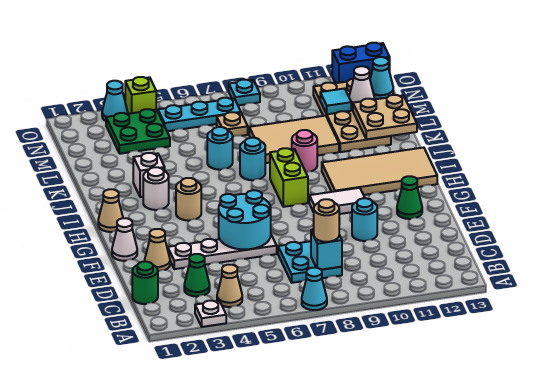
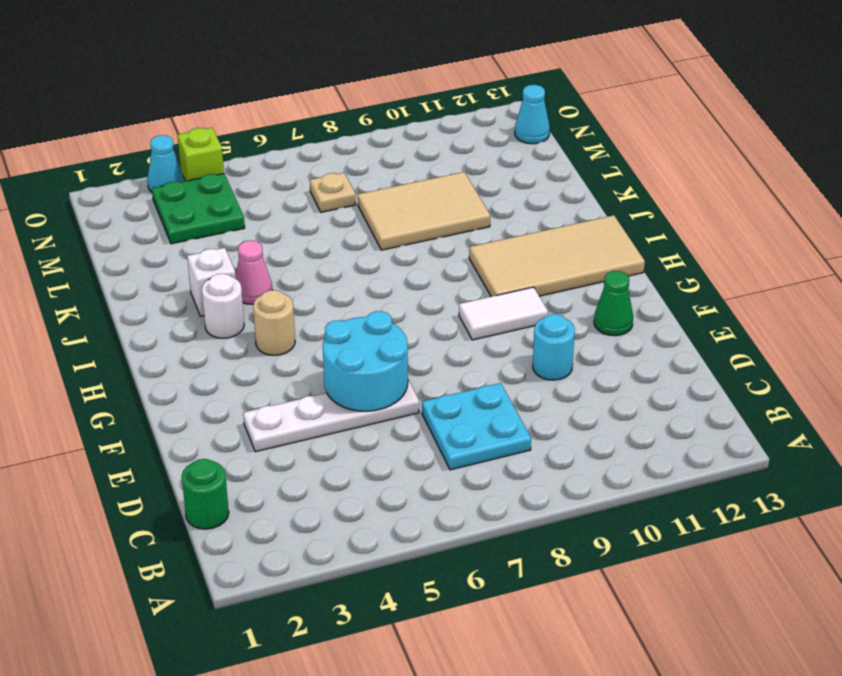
pink 1x1 cone [235,241,272,304] -> none
none -> white 1x1 plate [195,301,226,327]
none -> cyan 1x1 cone [302,268,327,310]
none -> tan 1x1 cone [217,265,242,307]
none -> green 1x1 cone [184,254,210,297]

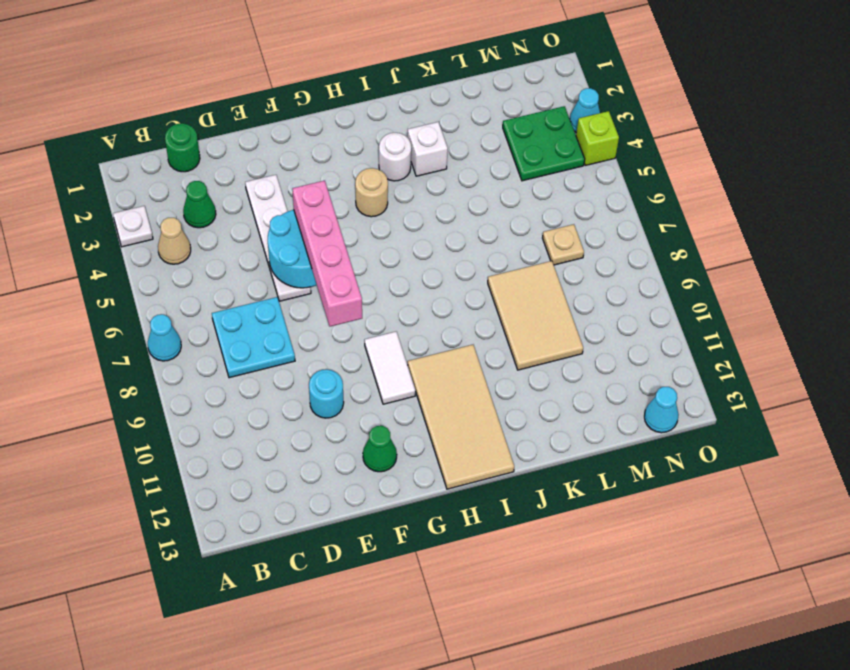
pink 1x4 brick [292,181,362,326] -> none
none -> tan 1x1 cone [145,229,170,271]
none -> white 1x1 cone [112,218,137,261]
none -> tan 1x1 cone [98,189,123,232]
none -> lime 1x2 brick [270,148,308,207]

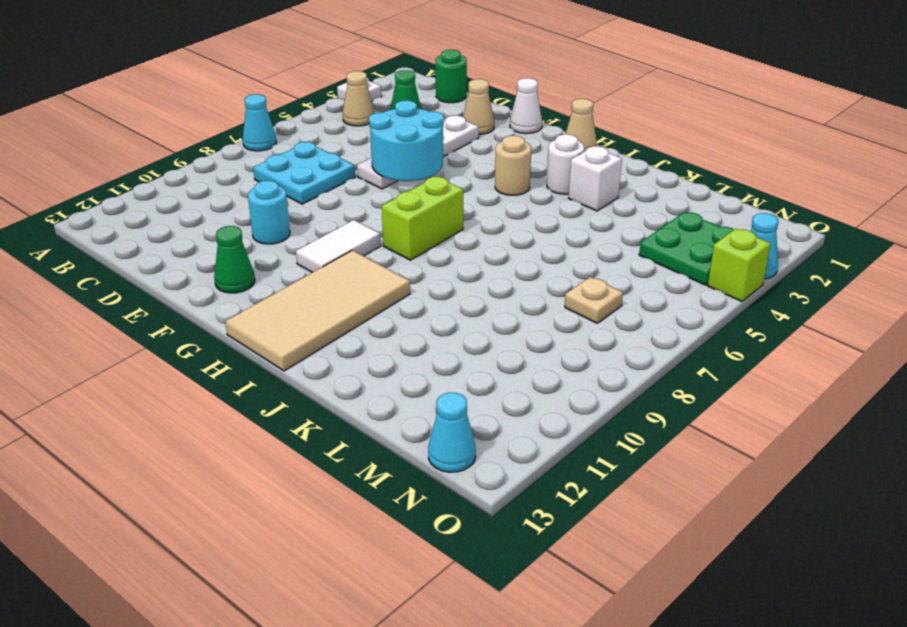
lime 1x2 brick [382,177,463,260] -> lime 1x2 brick turned to [270,148,308,207]
none -> cyan 1x1 round brick [240,138,265,180]
none -> pink 1x1 round brick [292,130,317,172]
none -> cyan 1x1 round brick [207,127,233,170]
none -> tan 2x3 tile [249,116,339,163]

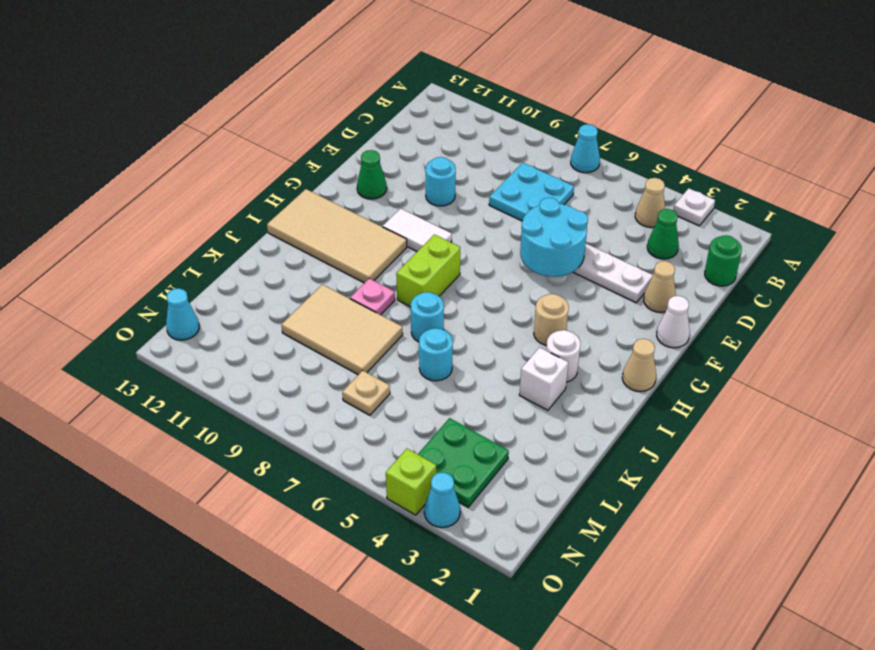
pink 1x1 plate [350,278,395,315] -> pink 1x1 round brick [292,130,317,172]
none -> tan 2x4 plate [313,79,391,152]
none -> cyan 1x3 plate [158,98,241,131]
none -> cyan 1x1 plate [229,80,260,105]
none -> blue 1x2 brick [332,43,390,83]

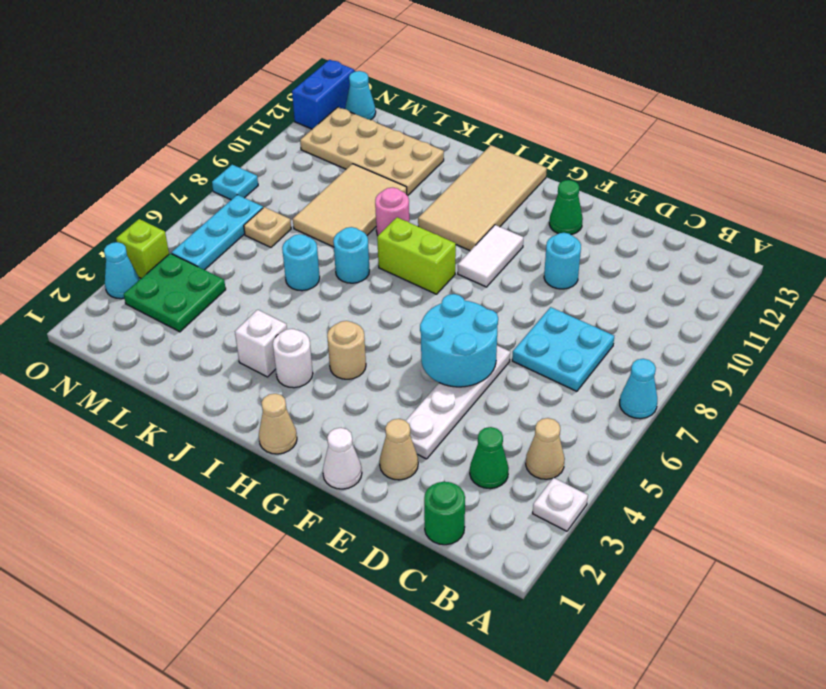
none -> cyan 1x1 brick [311,230,342,270]
none -> tan 2x2 plate [353,95,417,139]
none -> cyan 1x1 tile [320,88,351,114]
none -> white 1x1 cone [349,66,374,107]

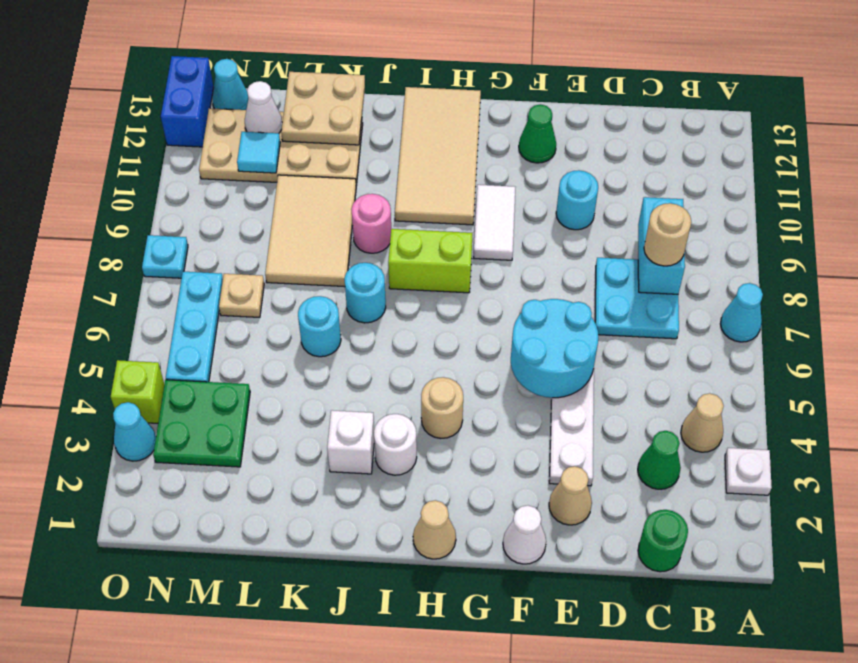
cyan 1x2 brick [638,197,685,294] -> cyan 1x1 brick [311,230,342,270]

